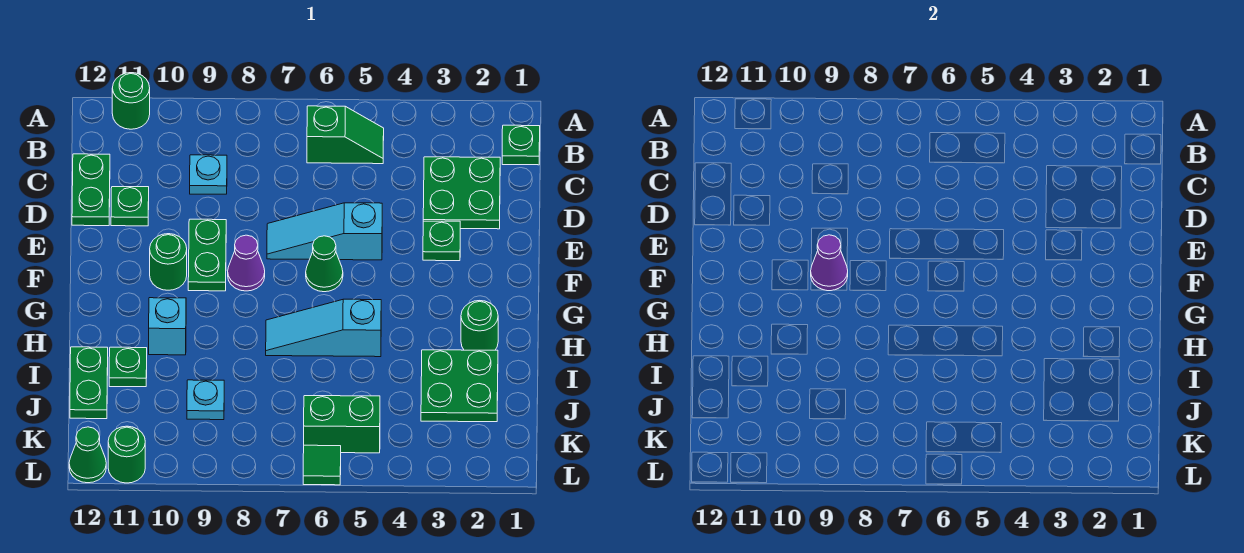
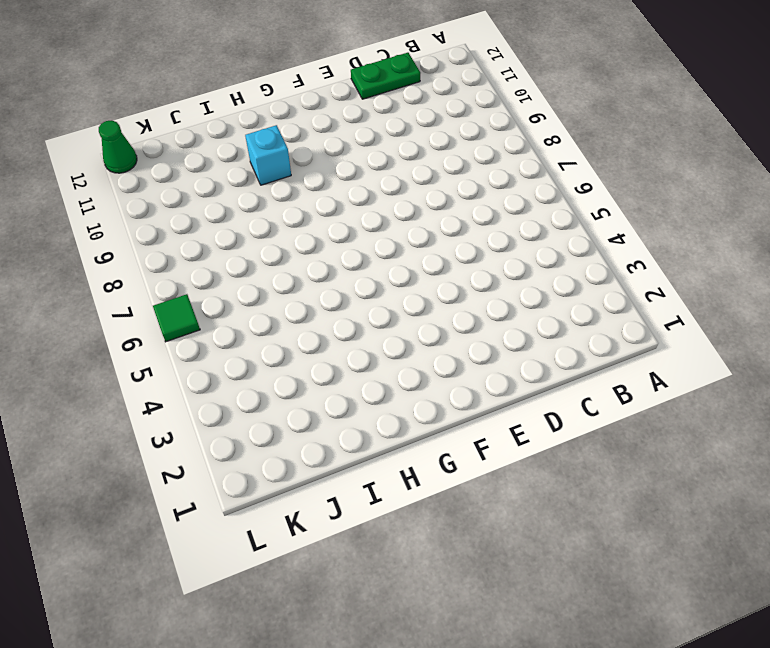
none -> green 1x1 round brick [112,73,150,129]
none -> green 1x1 plate [502,125,540,165]
none -> green 1x2 slope [307,106,384,164]

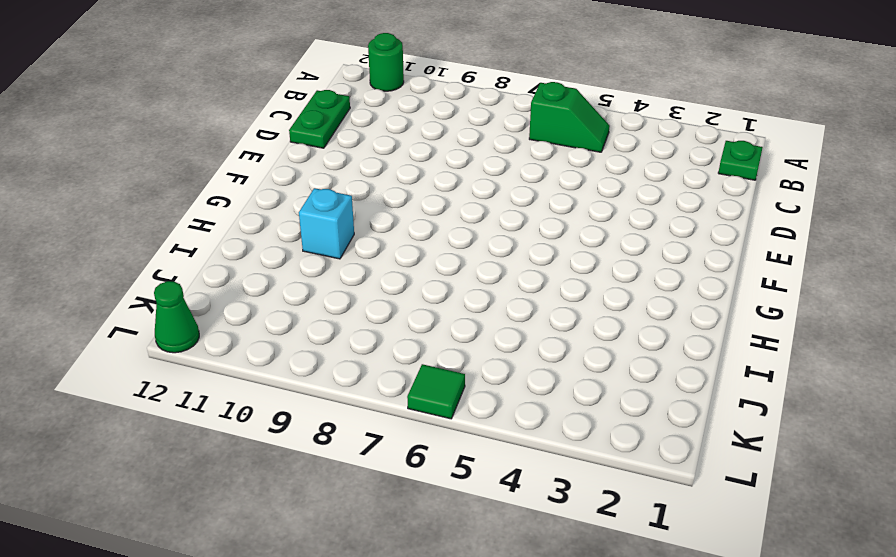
none -> green 2x2 plate [423,157,500,229]
none -> cyan 1x1 plate [190,155,227,194]
none -> green 1x1 plate [111,187,149,226]

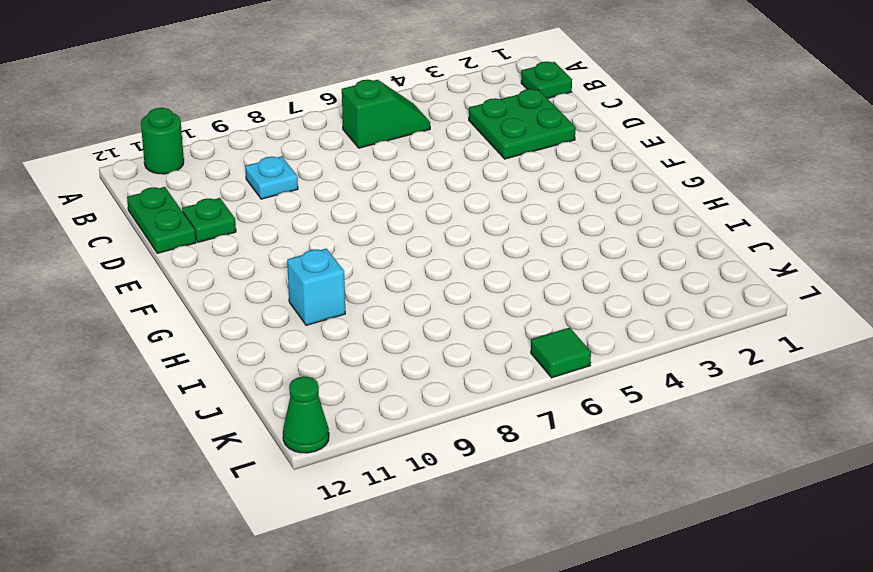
none -> green 1x1 plate [423,221,460,261]
none -> cyan 1x3 slope [267,203,382,260]
none -> green 1x2 plate [188,219,226,291]

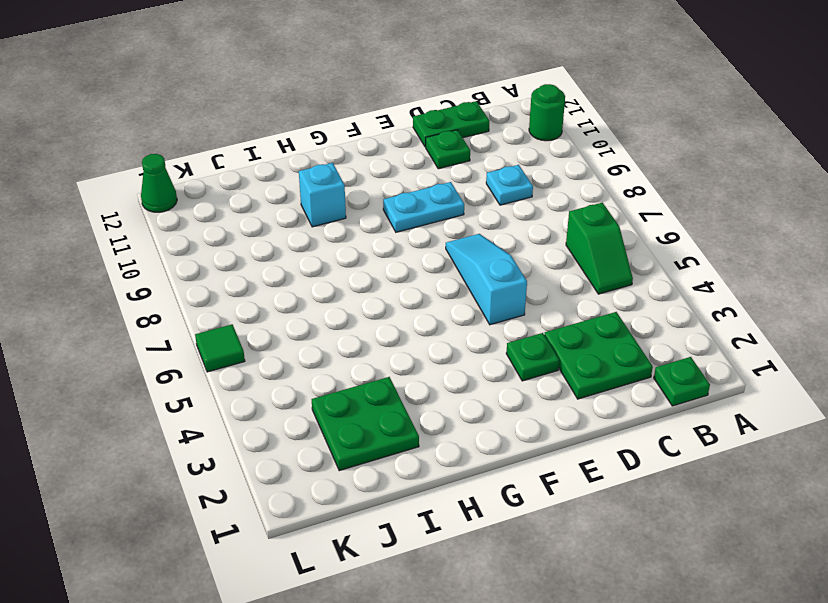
cyan 1x2 plate [383,182,464,232] -> green 1x2 plate [188,219,226,291]
none -> green 1x1 cone [306,236,343,292]
none -> purple 1x1 cone [228,235,265,291]
none -> green 1x1 round brick [150,234,187,290]

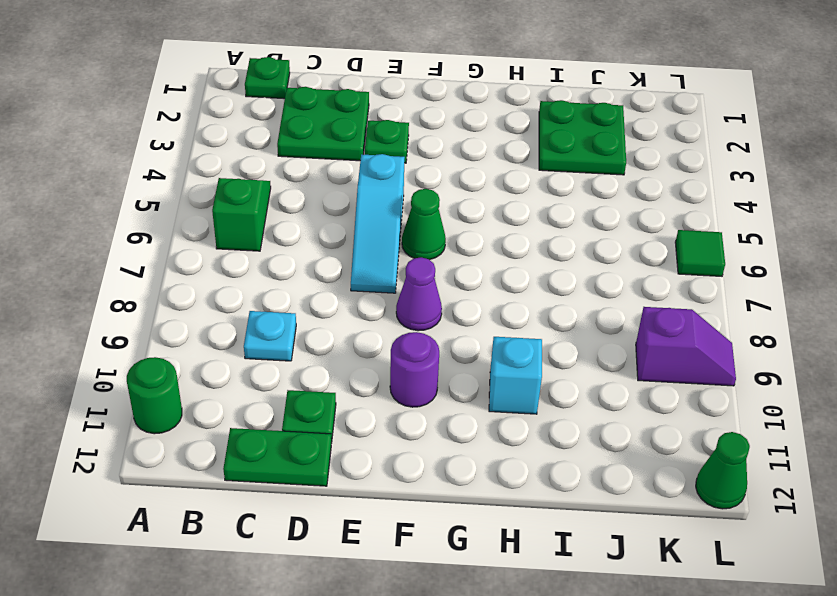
purple 1x1 round brick [390,332,439,407] -> green 1x1 round brick [150,234,187,290]
purple 1x2 slope [636,307,736,386] -> none
none -> green 1x2 plate [188,219,226,291]
none -> green 1x1 round brick [461,301,498,350]
none -> cyan 1x3 slope [266,299,381,357]

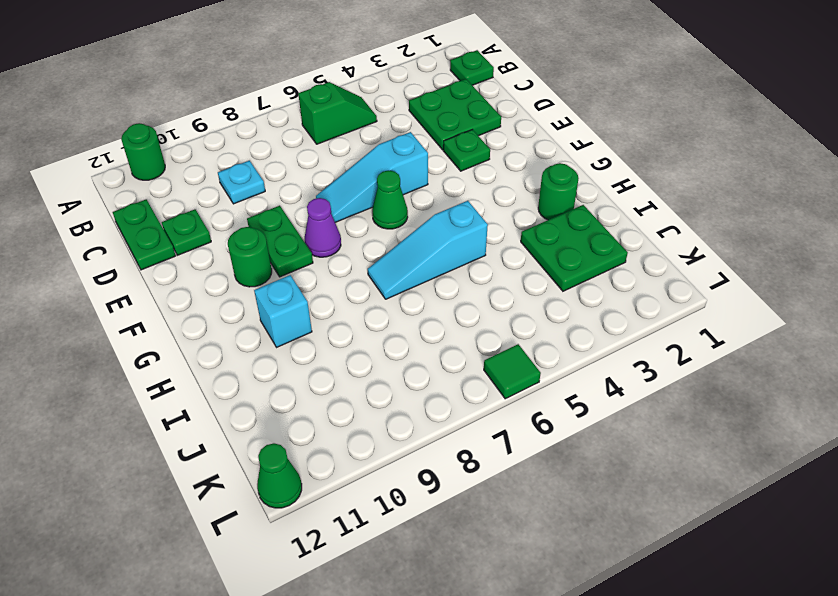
none -> green 1x1 plate [109,347,147,387]
none -> green 1x2 plate [70,347,108,419]
none -> cyan 1x1 plate [187,380,224,420]

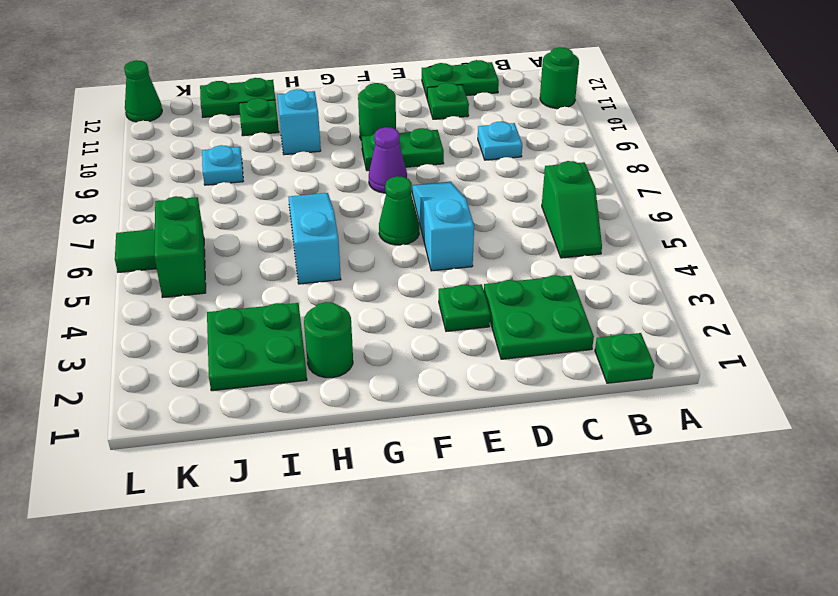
none -> green 1x1 round brick [108,426,145,483]
none -> purple 1x1 cone [811,235,848,291]

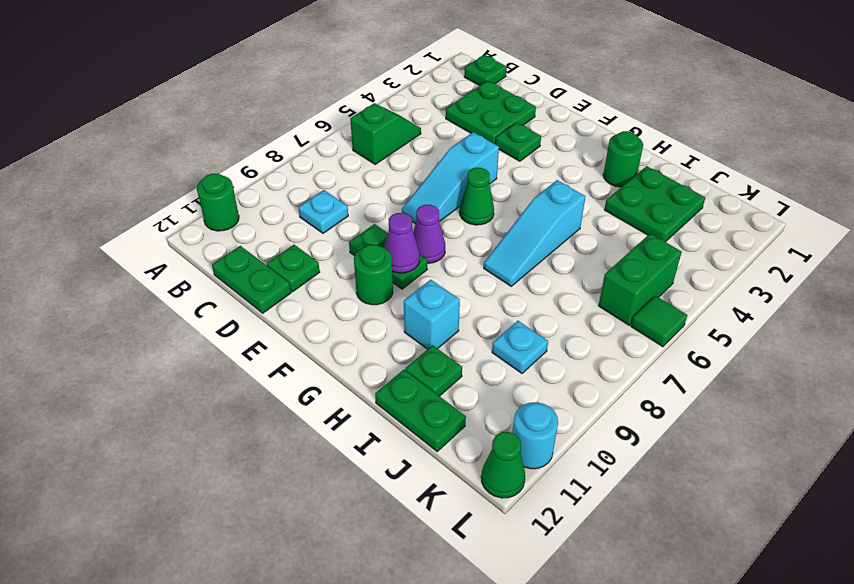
cyan 1x1 round brick [512,402,558,469] -> green 1x1 round brick [108,426,145,483]

